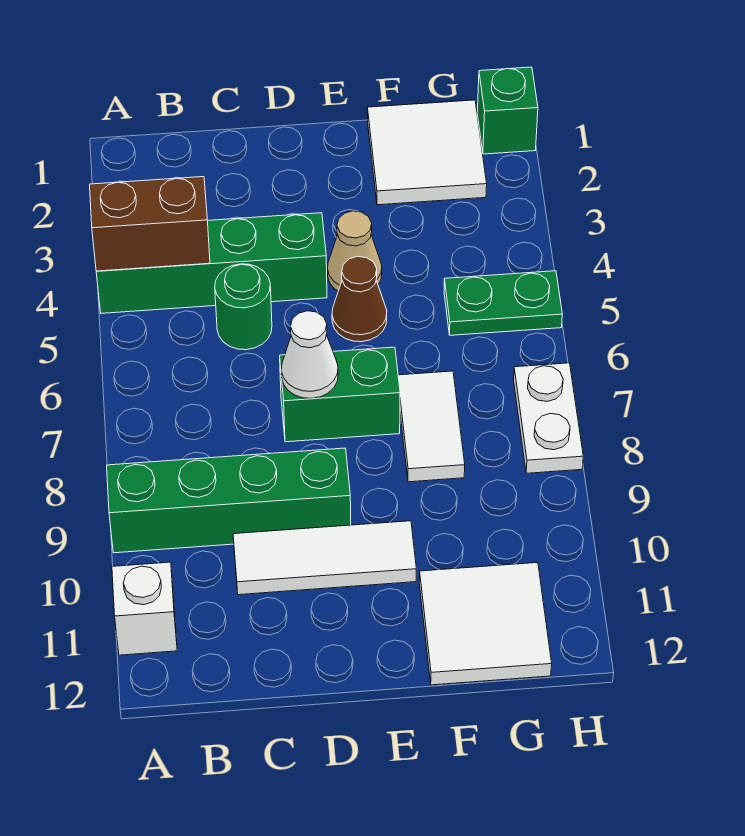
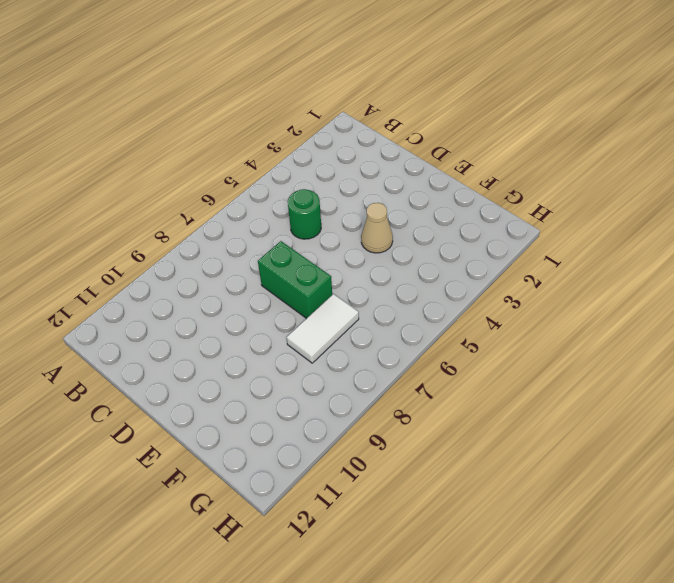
none -> green 1x4 brick [96,213,327,313]
none -> green 1x4 brick [107,448,351,553]
none -> white 1x1 brick [112,562,177,655]

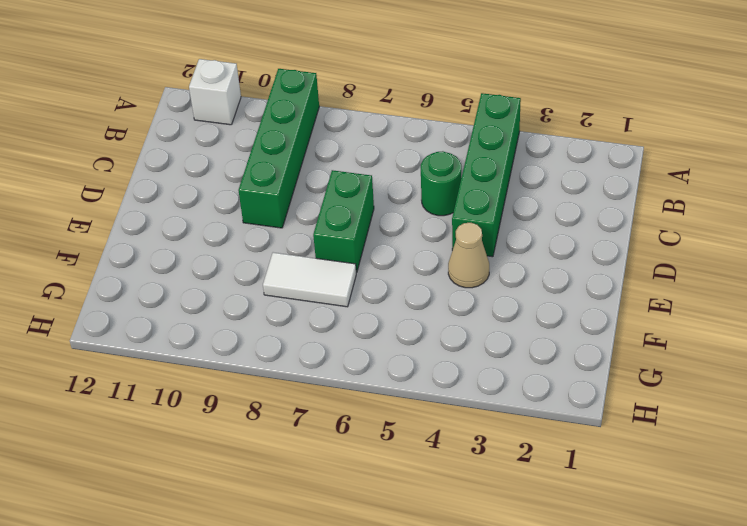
none -> white 1x3 tile [233,521,416,595]
none -> brown 1x1 cone [332,256,387,342]
none -> white 2x2 tile [367,100,487,205]

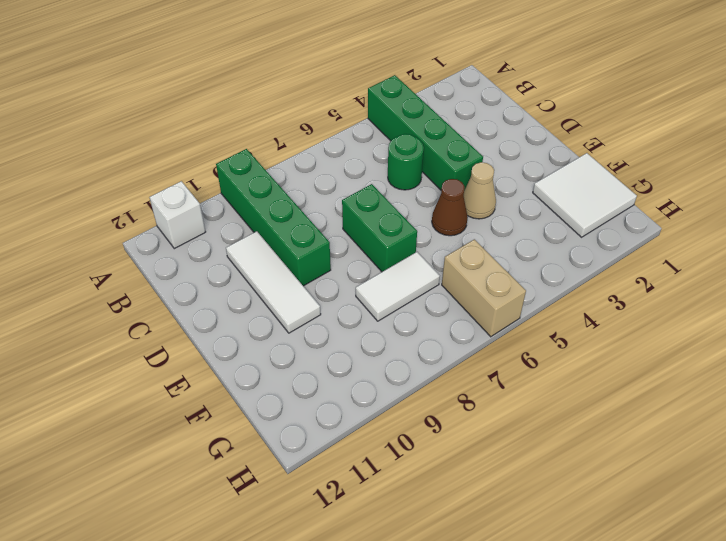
tan 1x2 brick [442,239,526,337] -> none
none -> white 2x2 tile [419,563,552,685]
none -> green 1x2 plate [444,271,562,335]
none -> green 1x1 brick [477,67,538,154]

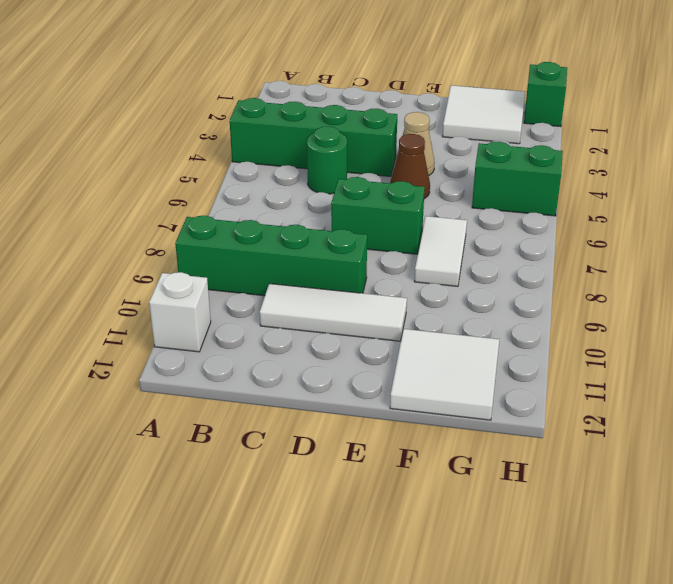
green 1x2 brick [472,141,563,216] -> green 1x2 plate [444,271,562,335]
none -> white 1x2 plate [514,363,583,473]
none -> brown 1x2 brick [90,177,210,271]
none -> white 1x1 cone [281,311,338,398]

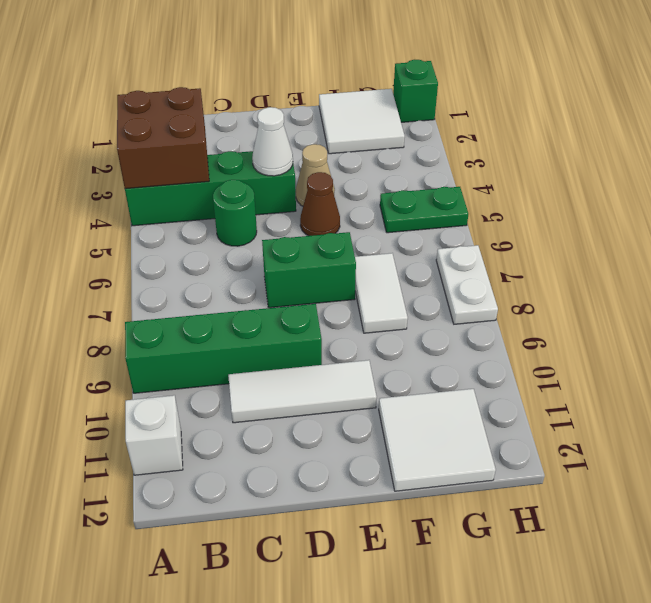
brown 2x2 brick [117,87,209,189] -> brown 1x2 brick [90,177,210,271]
white 1x1 cone [252,107,293,176] -> white 1x1 cone moved to [281,311,338,398]

